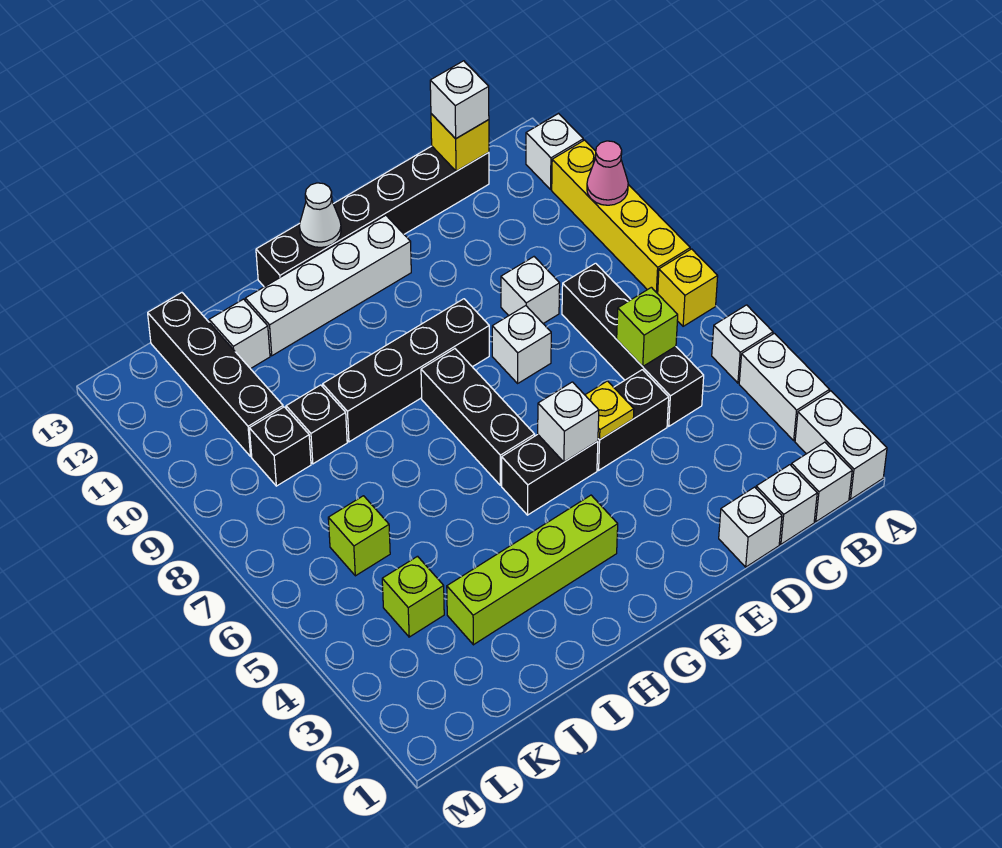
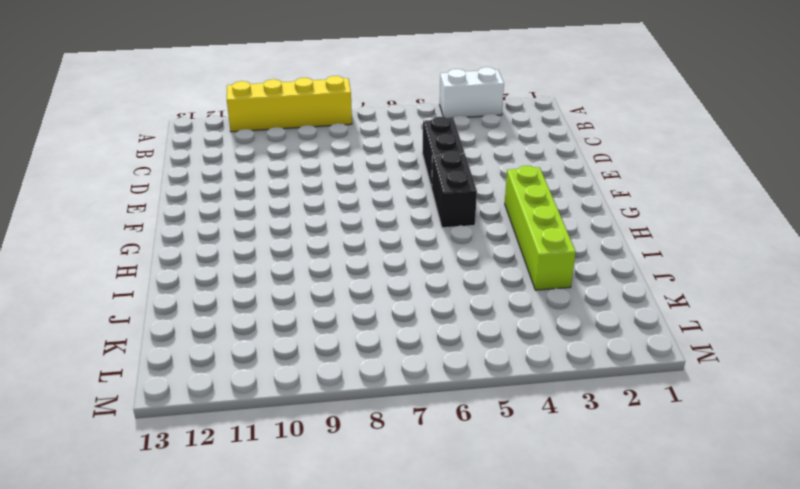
none -> white 1x2 brick [795,391,887,499]
none -> white 1x1 brick [712,305,773,383]
none -> yellow 1x1 brick [658,249,718,326]
none -> white 1x1 brick [526,114,583,190]

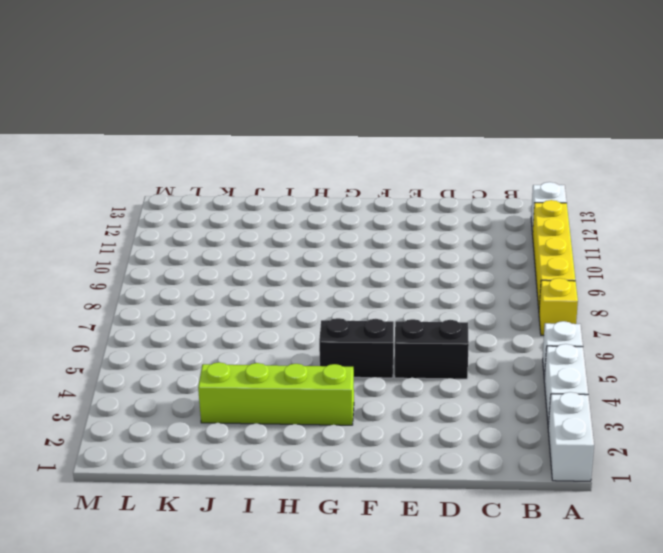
none -> white 1x1 brick [791,442,852,522]
none -> white 1x1 brick [756,465,817,544]
none -> black 1x4 brick [562,263,704,426]
none -> black 1x6 brick [256,146,489,287]

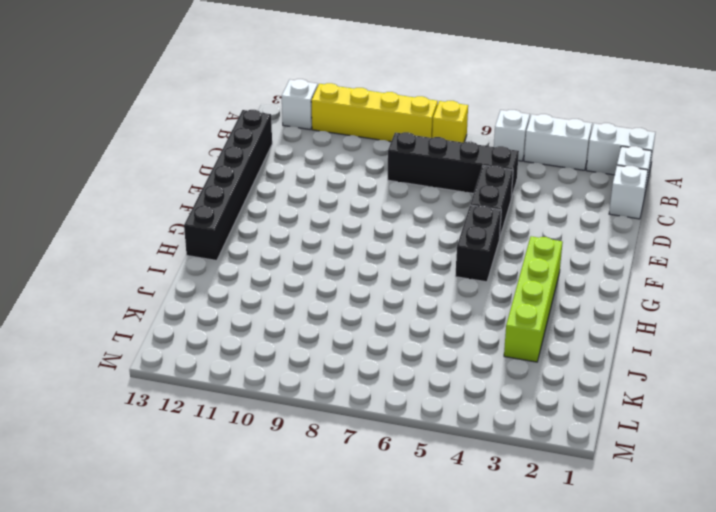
none -> white 1x1 brick [719,487,782,567]
none -> white 1x1 brick [501,257,560,323]
none -> white 1x1 brick [492,306,551,383]
none -> black 1x4 brick [323,299,489,442]

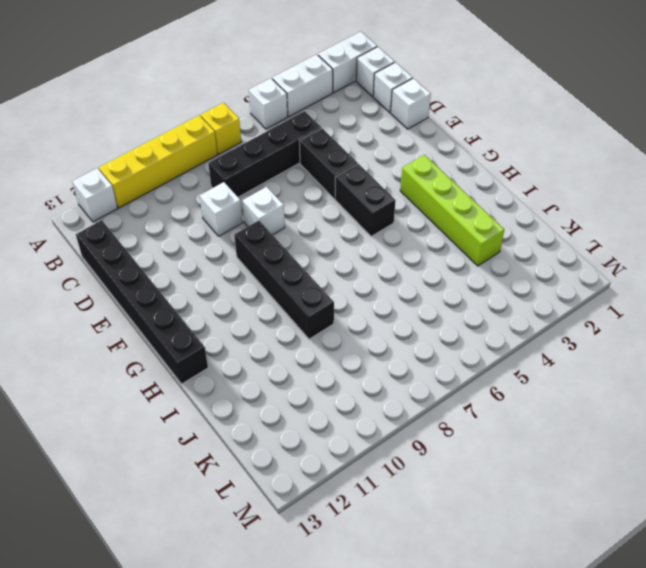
none -> white 1x4 brick [245,215,411,356]
none -> black 1x3 brick [421,349,535,485]
none -> black 1x1 brick [286,385,347,464]
none -> white 1x1 brick [209,299,270,369]

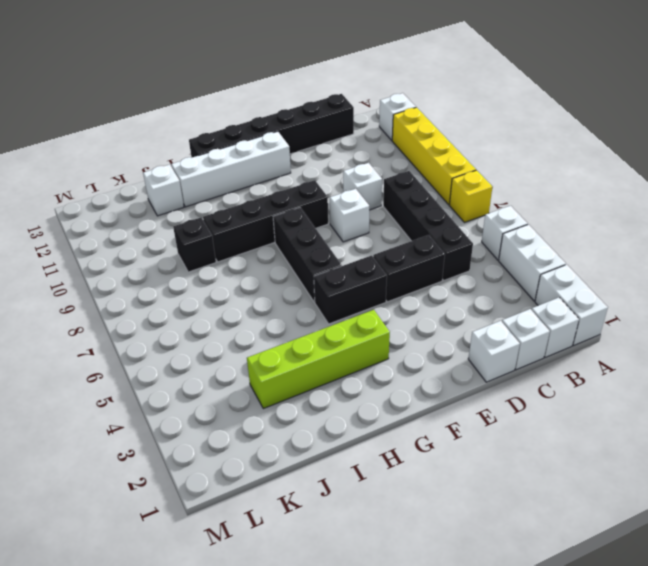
none -> lime 1x1 brick [382,556,444,637]
none -> lime 1x1 brick [328,496,390,576]
none -> black 1x1 brick [249,407,311,486]
none -> black 1x4 brick [148,293,283,456]

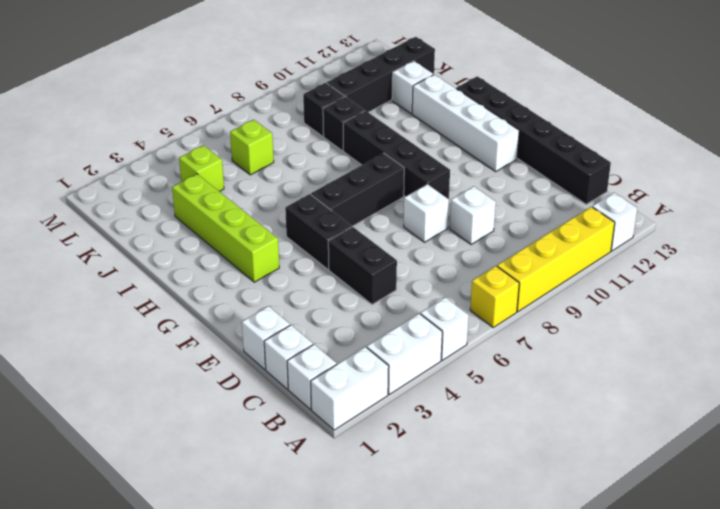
none -> black 1x4 brick [562,263,704,426]
none -> pink 1x1 cone [587,141,628,205]
none -> lime 1x1 brick [617,287,678,366]
none -> yellow 1x1 brick [431,114,489,171]

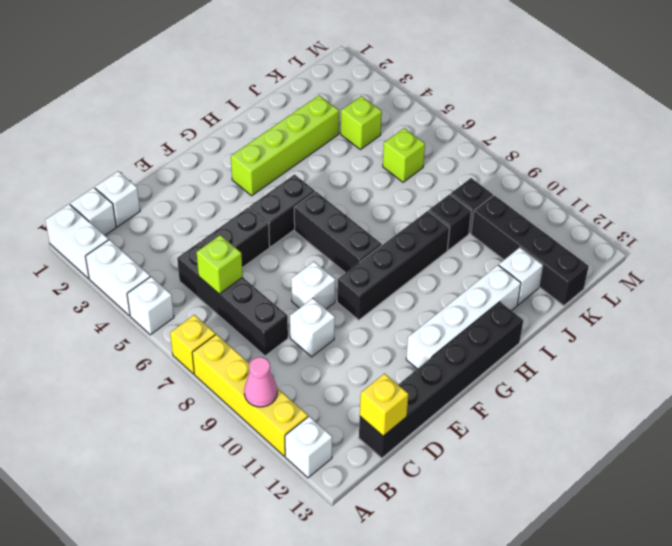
none -> white 1x1 brick [719,487,782,567]
none -> yellow 1x1 plate [585,381,634,440]
none -> white 1x1 brick [538,382,599,462]
none -> white 1x1 cone [299,183,341,247]

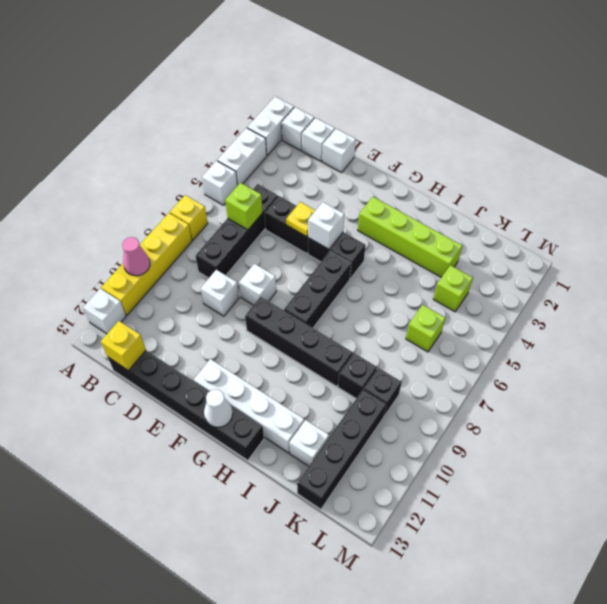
none -> white 1x1 brick [430,61,489,139]

